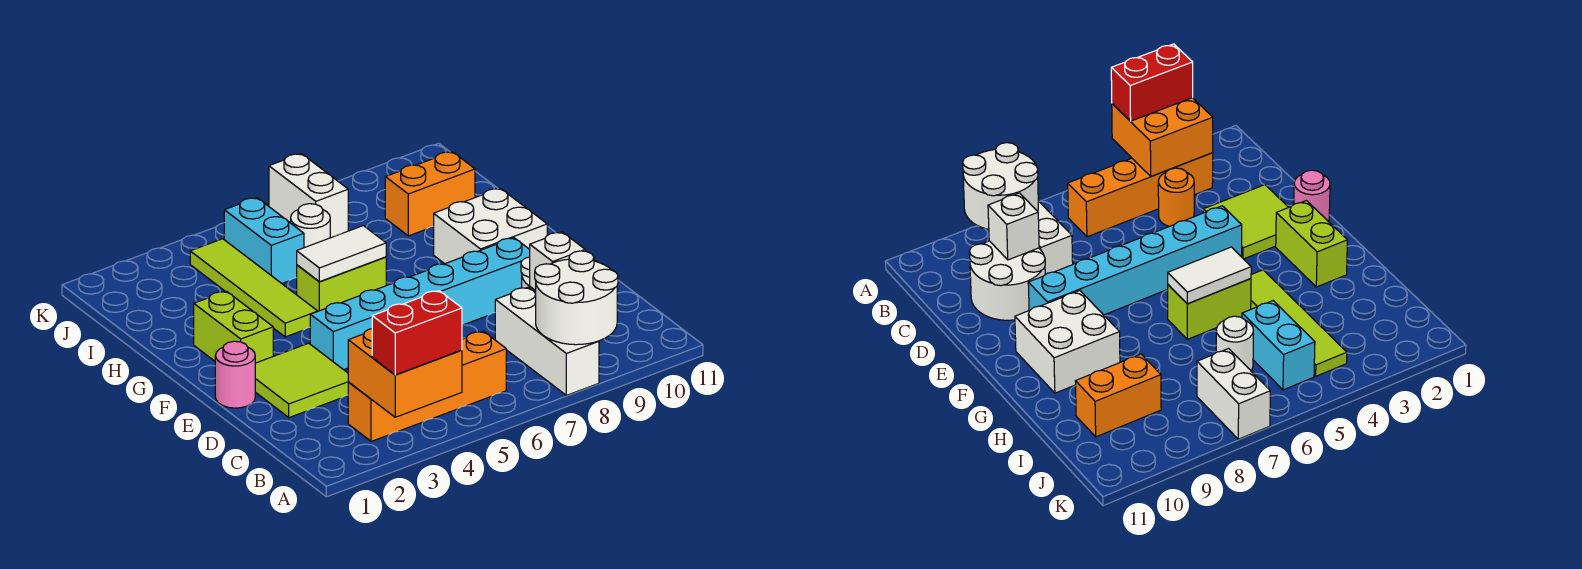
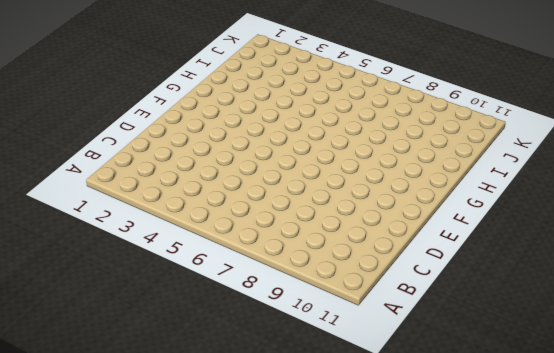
none -> white 1x3 brick [495,287,599,395]
none -> orange 1x4 brick [348,331,506,441]
none -> orange 1x1 round brick [1158,168,1194,226]

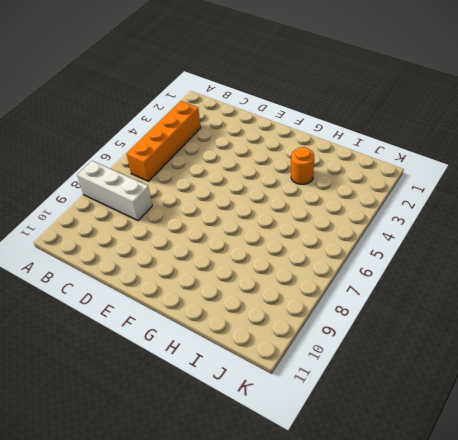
orange 1x1 round brick [291,147,314,184] -> orange 1x1 round brick moved to [1158,168,1194,226]
none -> white 2x2 round brick [969,241,1045,320]
none -> lime 2x2 tile [255,343,348,418]
none -> pink 1x1 round brick [215,341,255,408]

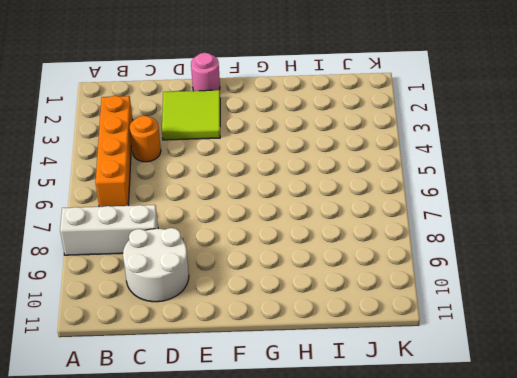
none -> cyan 1x6 brick [310,238,530,370]
none -> lime 1x2 brick [194,291,273,363]
none -> white 2x2 brick [434,188,547,264]

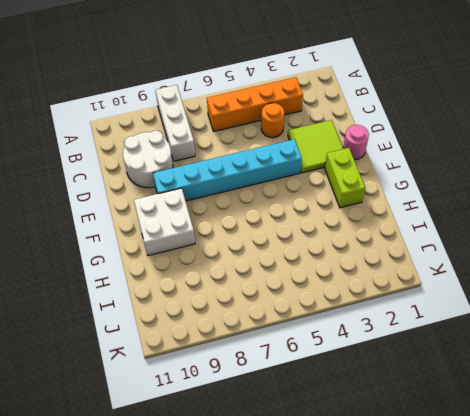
none -> lime 1x4 tile [190,239,317,337]
none -> lime 1x2 brick [297,257,386,311]
none -> cyan 1x2 brick [224,198,304,283]

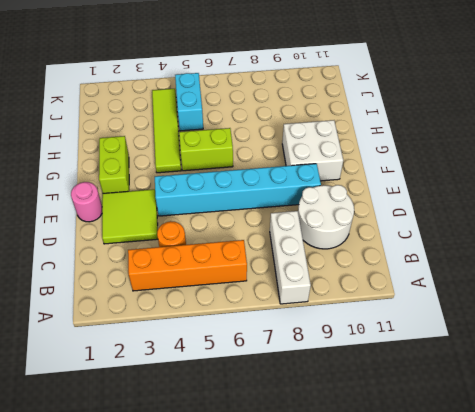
none -> white 1x1 round brick [291,204,330,248]
none -> orange 1x2 brick [385,152,475,236]
none -> white 1x2 brick [269,154,348,238]

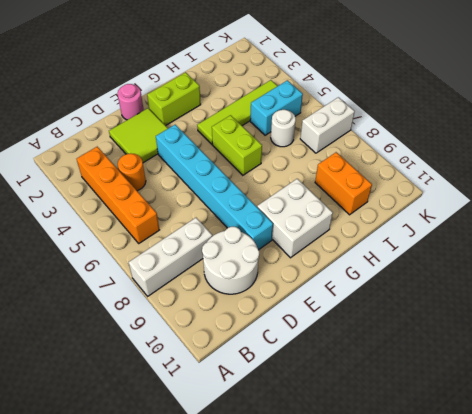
none -> orange 2x2 brick [348,329,462,417]
none -> white 2x2 round brick [535,251,618,345]
none -> white 1x1 brick [530,232,585,291]

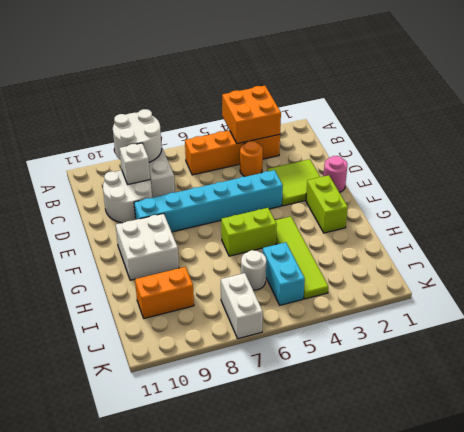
none -> white 1x2 tile [297,226,386,282]
none -> red 1x2 brick [372,291,462,375]

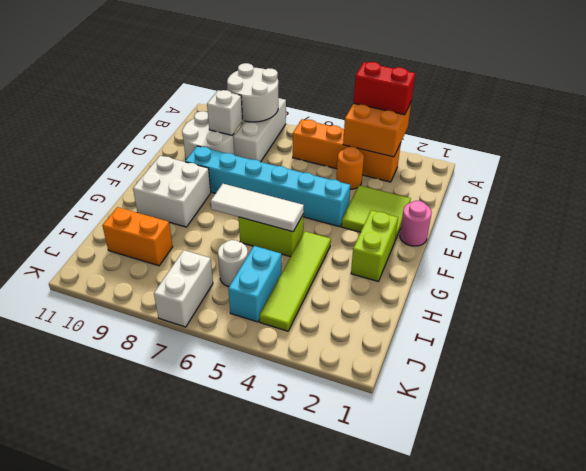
white 1x3 tile [211,184,304,232] -> white 1x2 tile [297,226,386,282]

